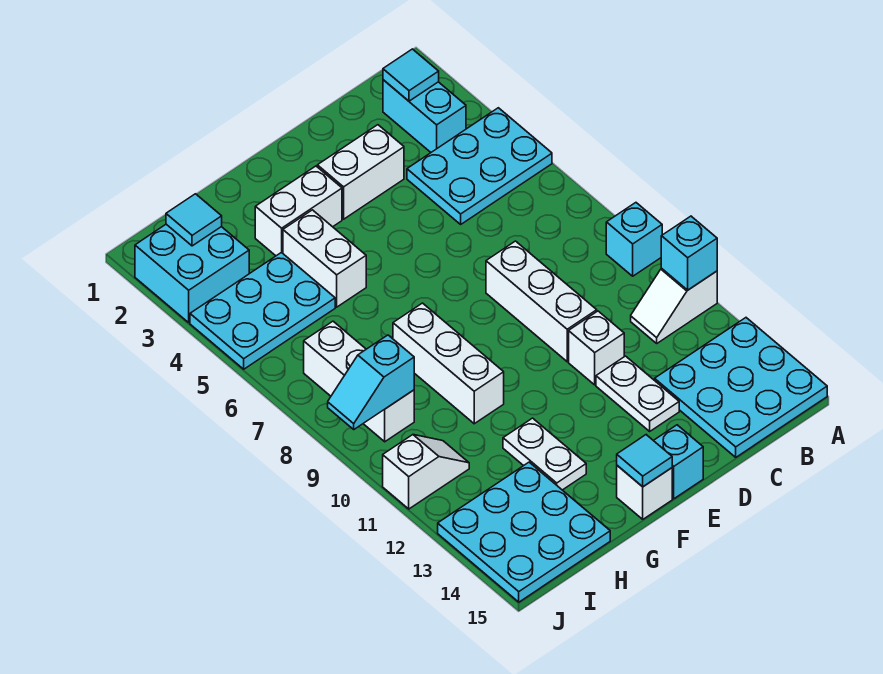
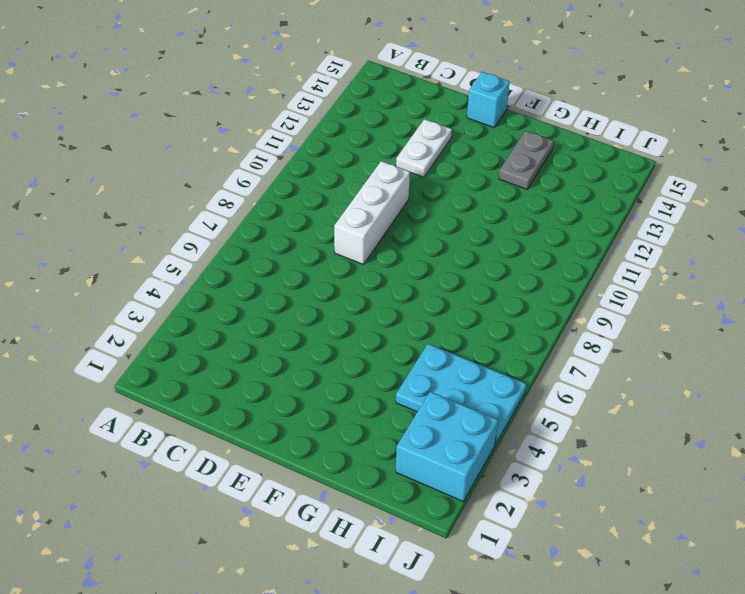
grey 1x2 plate [499,131,554,189] -> white 1x2 plate [503,418,586,490]
none -> cyan 2x3 plate [407,108,552,224]
none -> cyan 1x1 brick [606,203,662,276]
none -> white 1x2 slope [631,268,717,343]

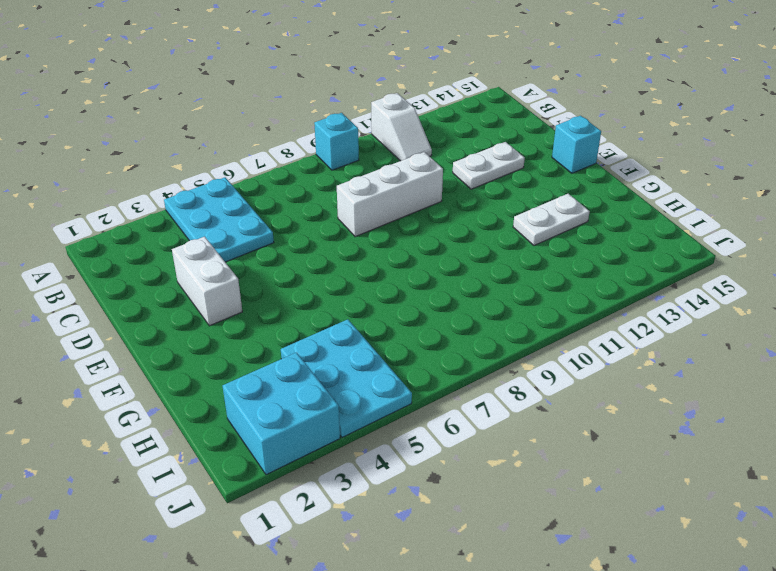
none -> cyan 3x3 plate [655,318,827,457]
none -> cyan 1x2 brick [383,80,466,152]
none -> white 1x1 brick [569,311,624,385]

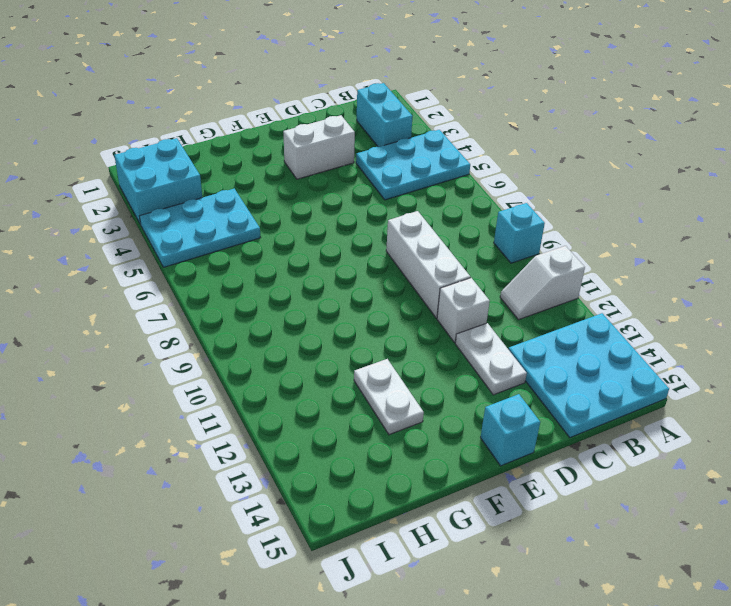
none -> white 1x2 brick [255,166,342,256]
none -> white 1x1 brick [617,466,672,519]
none -> white 1x2 brick [283,210,366,307]

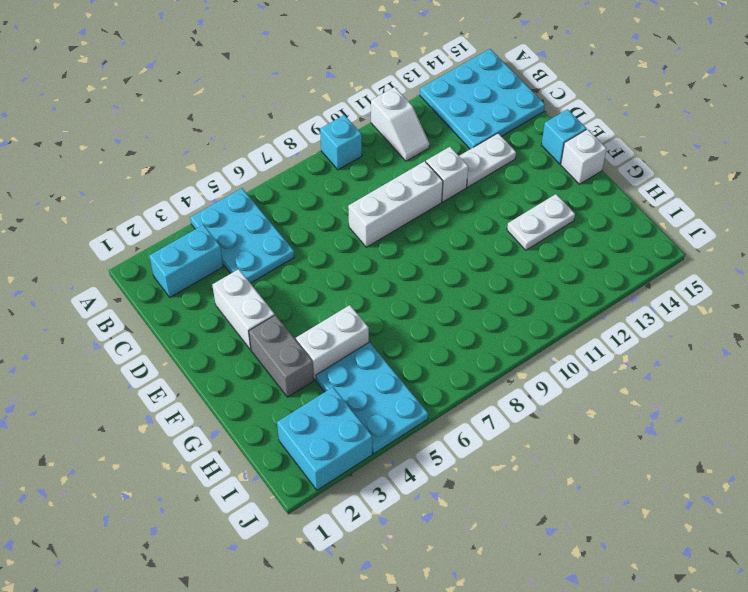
grey 1x2 brick [249,315,314,397] -> white 1x2 brick [255,166,342,256]
none -> white 1x3 brick [393,303,504,424]
none -> cyan 3x3 plate [438,462,610,602]
none -> white 1x3 brick [304,321,414,442]

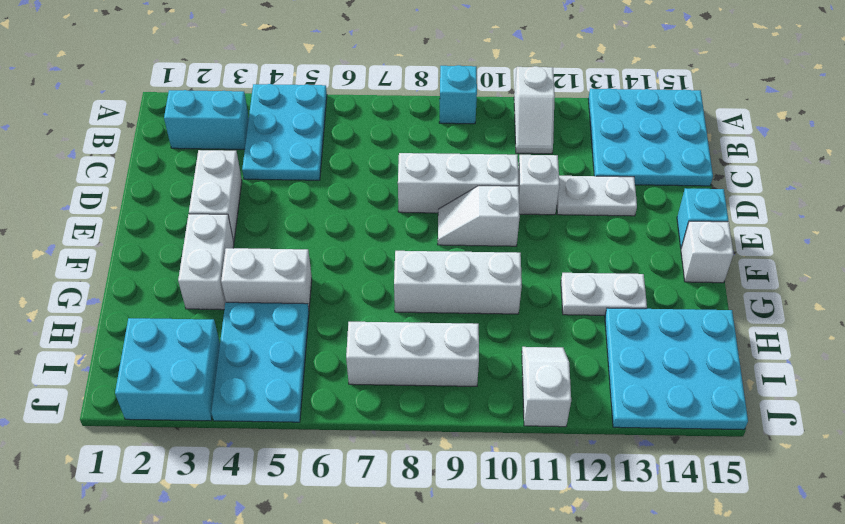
white 1x2 slope [438,186,520,246] -> none
none -> cyan 1x1 brick [661,216,717,290]
none -> cyan 1x1 tile [383,49,439,101]
none -> cyan 1x1 tile [617,435,672,487]

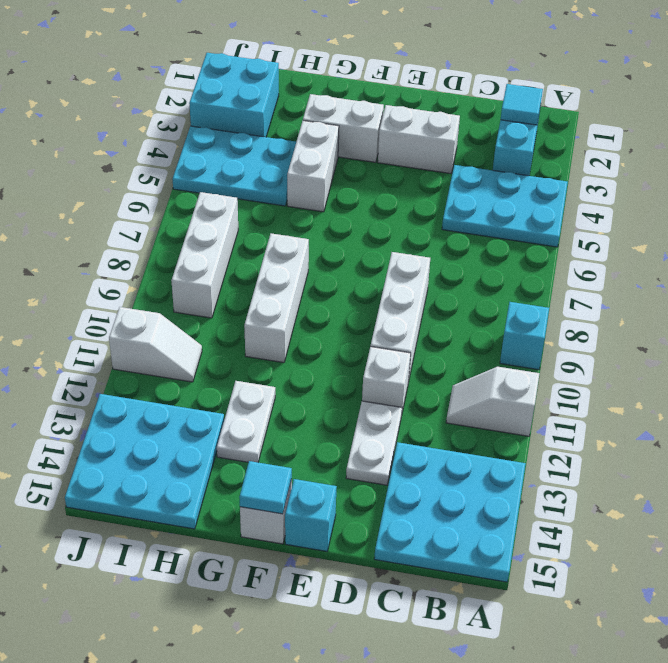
none -> cyan 1x1 brick [661,216,717,290]
none -> cyan 1x1 tile [166,194,222,246]
none -> cyan 1x2 slope [328,335,414,429]

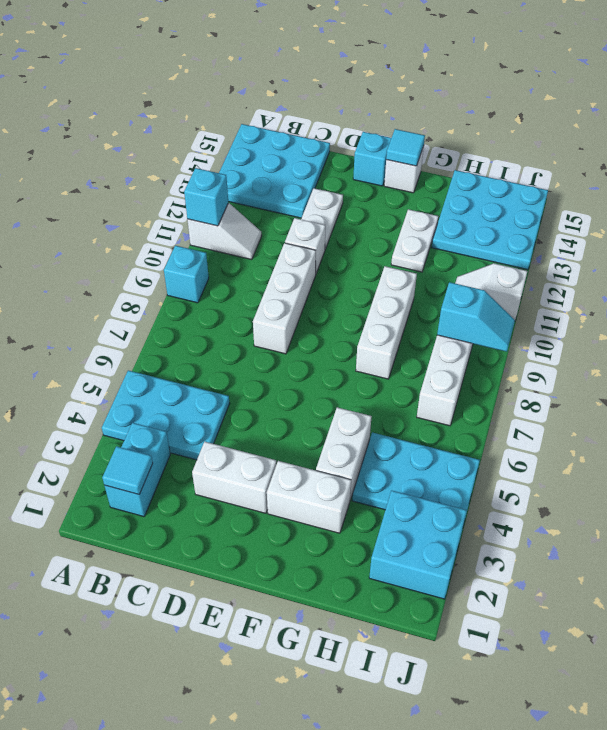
none -> cyan 1x1 tile [166,194,222,246]

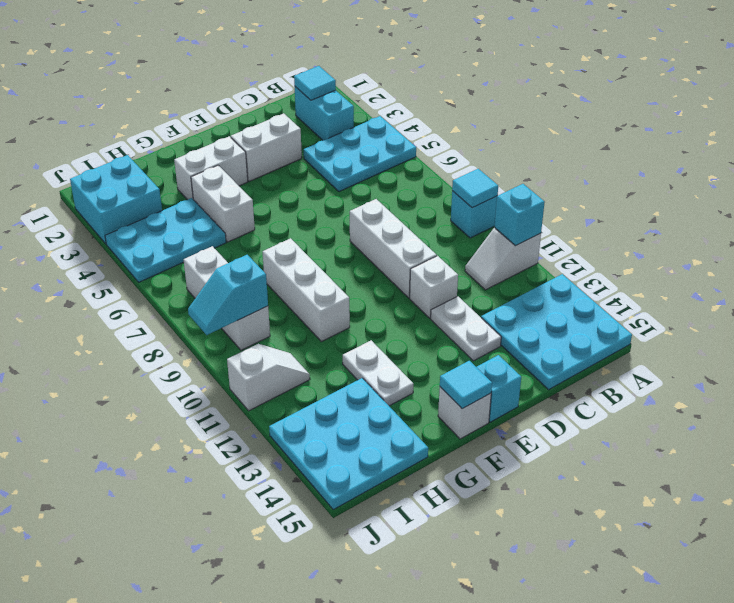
cyan 1x1 tile [452,169,498,208] -> cyan 1x1 tile moved to [166,194,222,246]

